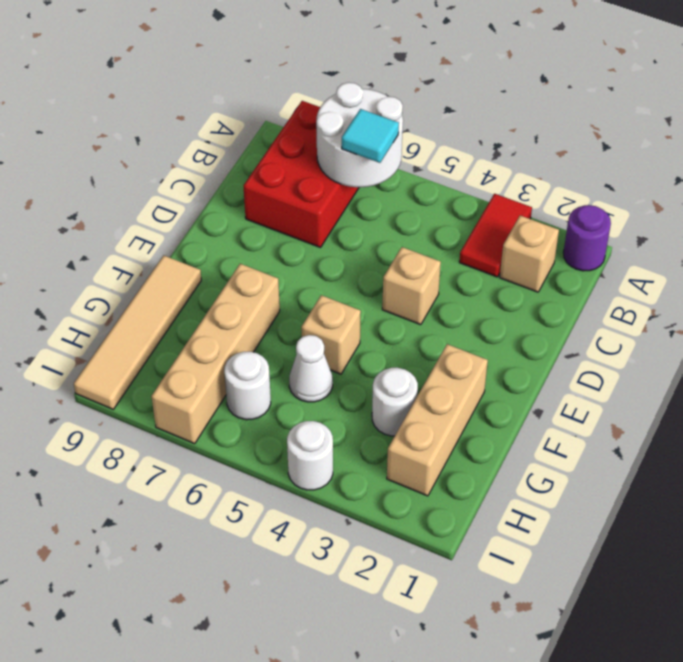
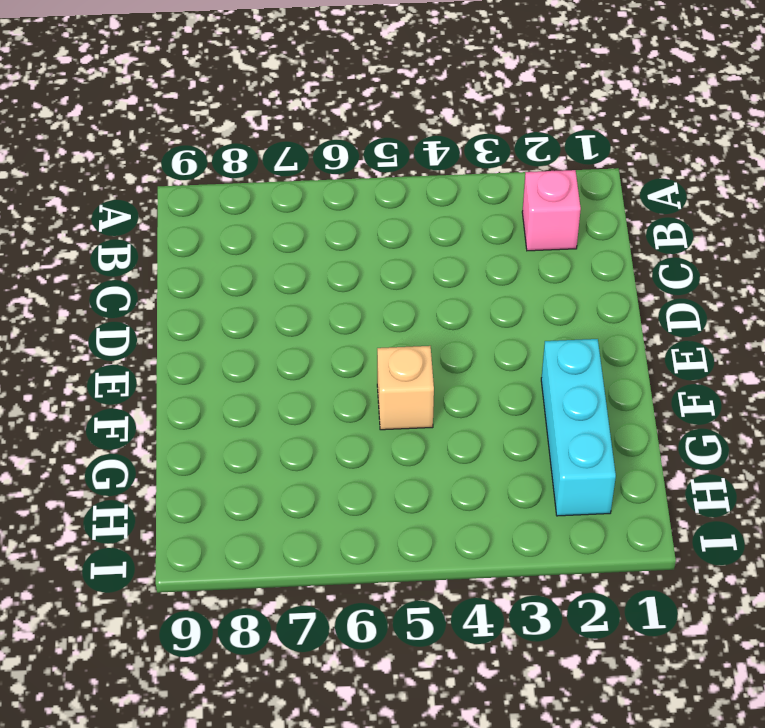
pink 1x1 brick [522,170,581,251] -> tan 1x1 brick [500,216,559,292]
cyan 1x3 brick [541,339,616,516] -> tan 1x3 brick [387,344,488,496]
none -> purple 1x1 round brick [563,205,611,271]
none -> red 1x2 tile [459,194,532,277]
none -> red 2x3 brick [243,101,359,248]

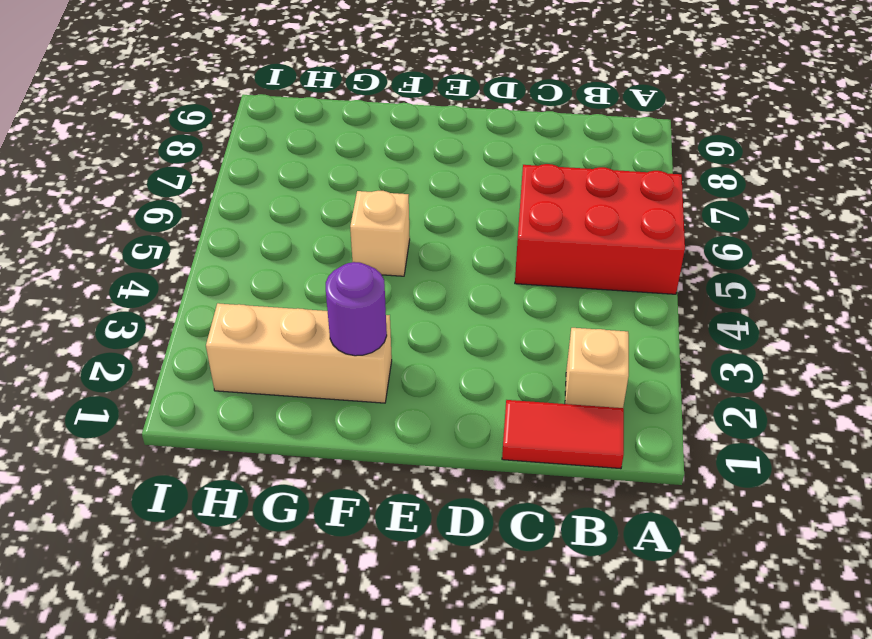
red 2x3 brick [515,164,685,294] -> red 2x3 brick moved to [243,101,359,248]
red 1x2 tile [502,400,624,469] -> red 1x2 tile moved to [459,194,532,277]
purple 1x1 round brick [326,262,387,356] -> purple 1x1 round brick moved to [563,205,611,271]
none -> tan 1x1 brick [382,247,441,325]
none -> tan 1x4 brick [151,264,280,444]
none -> tan 1x4 tile [74,256,201,409]

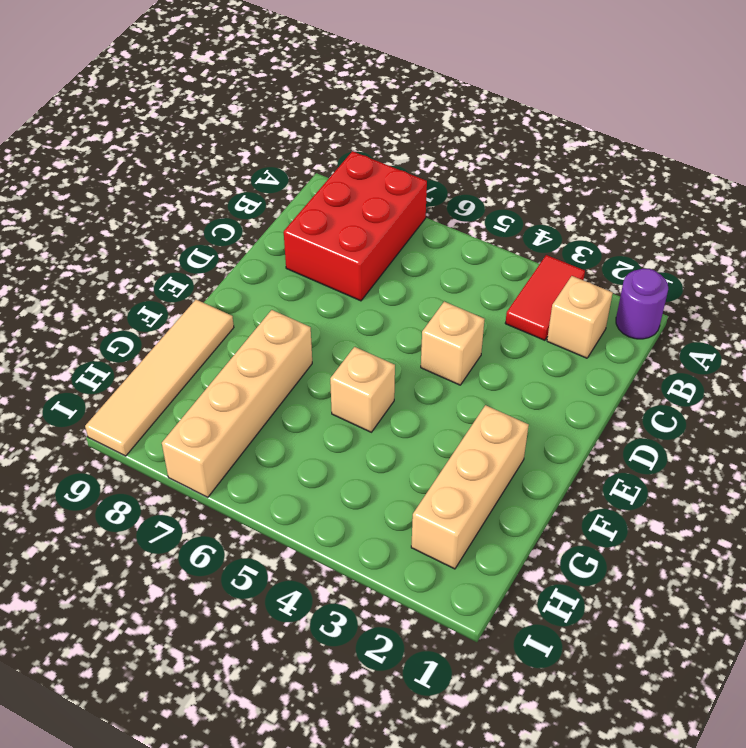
none -> white 1x1 round brick [372,368,418,436]
none -> white 1x1 cone [289,335,333,402]
none -> white 1x1 round brick [224,352,271,420]

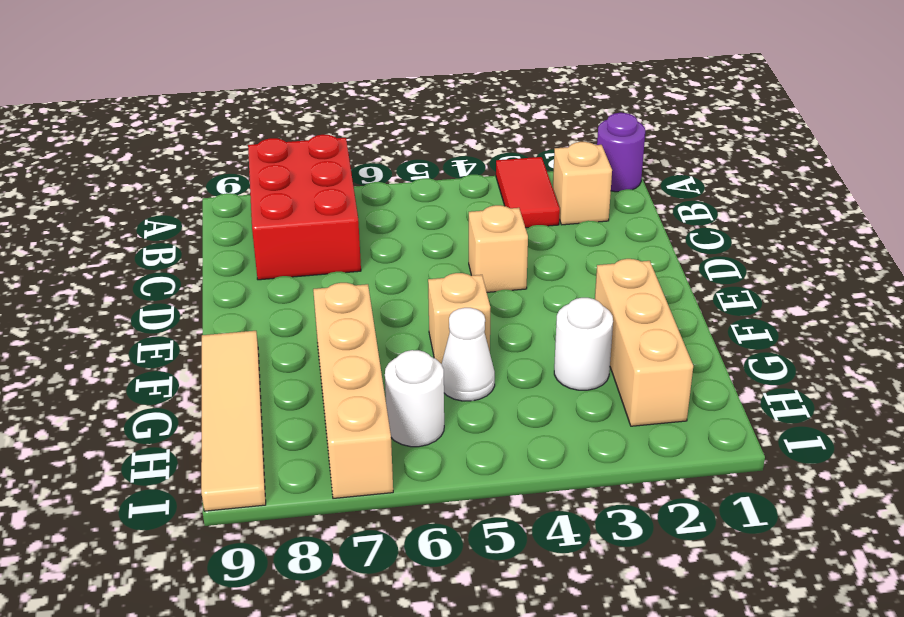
none -> white 1x1 round brick [287,421,333,490]
none -> white 2x2 round brick [316,82,403,187]
none -> cyan 1x1 tile [342,109,399,163]

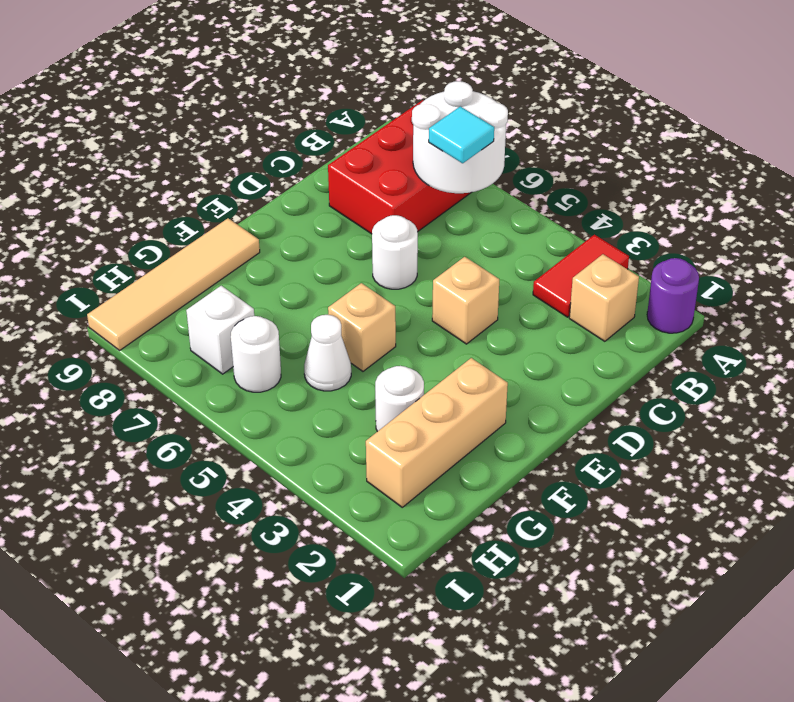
white 1x1 round brick [372,215,418,289] -> white 1x1 round brick moved to [287,421,333,490]
white 1x1 brick [186,286,254,374] -> tan 1x4 brick [151,264,280,444]

